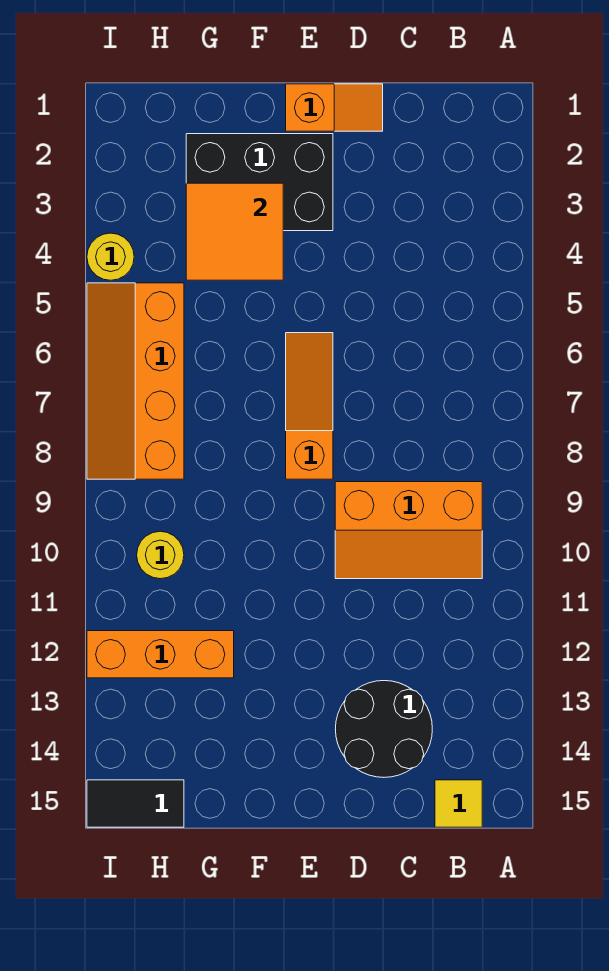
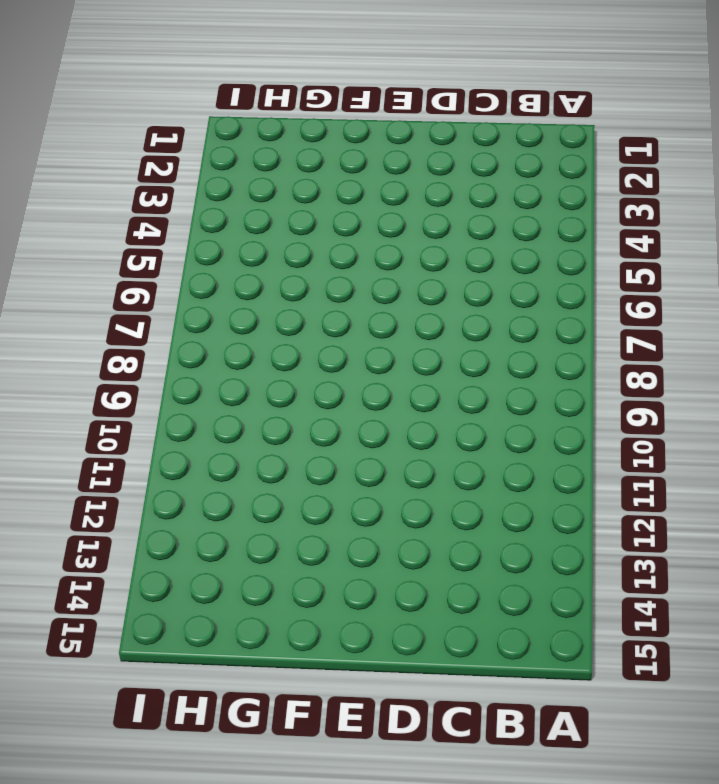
none -> orange 2x3 slope [335,482,482,579]
none -> yellow 1x1 tile [435,780,482,827]
none -> black 2x2 round brick [336,681,432,777]

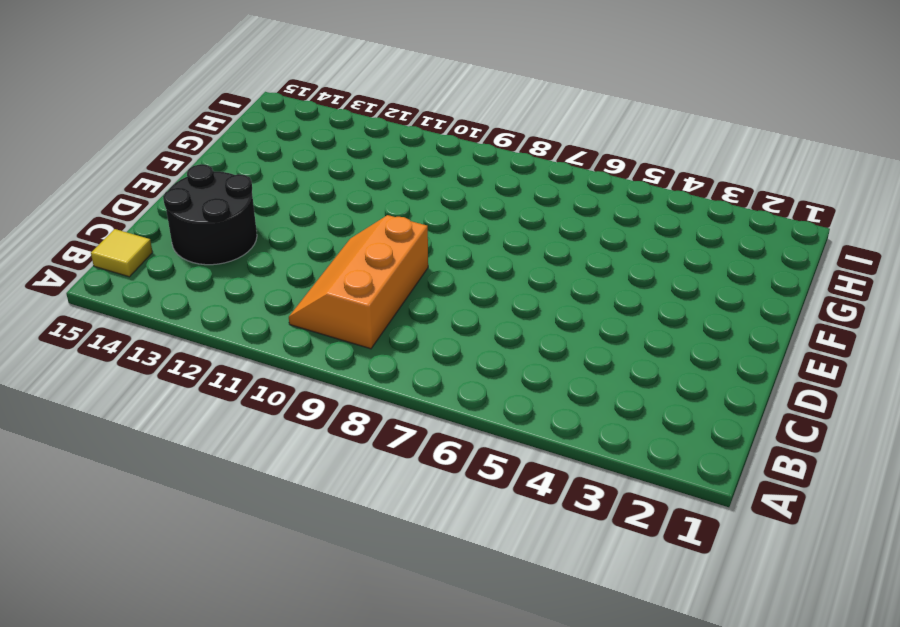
none -> orange 1x2 slope [286,84,383,131]
none -> black 2x3 brick [186,134,333,231]
none -> orange 1x3 slope [286,333,333,479]

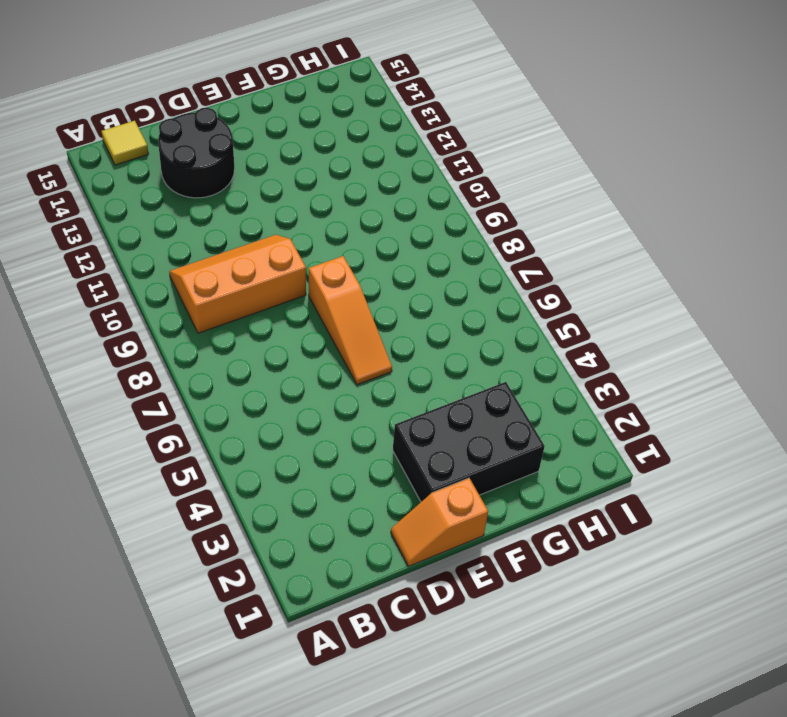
none -> orange 1x3 brick [87,631,234,678]
none -> orange 2x4 slope [87,283,184,479]
none -> yellow 1x1 round brick [137,531,184,579]

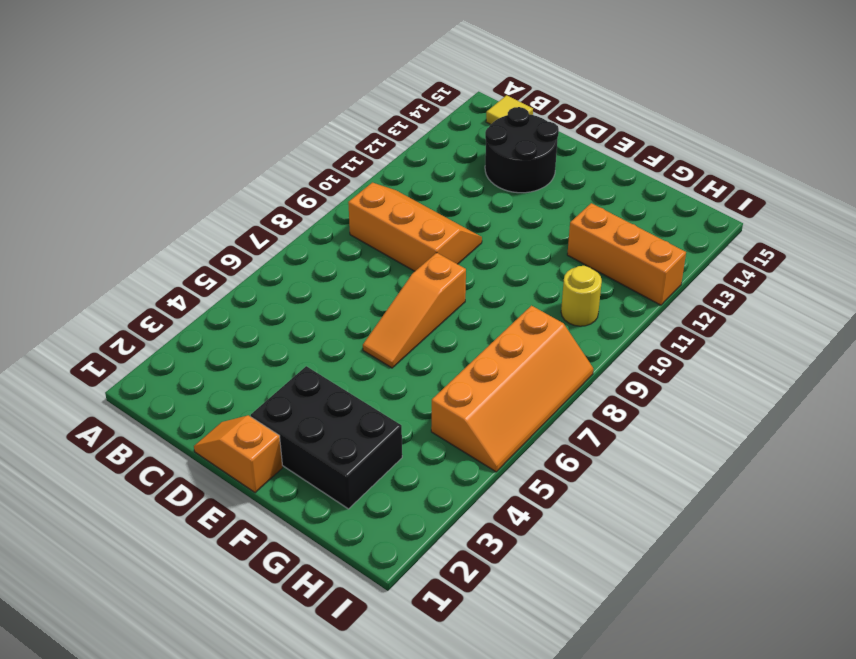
none -> black 1x2 tile [87,780,184,827]
none -> yellow 1x1 round brick [87,233,134,280]
none -> orange 2x2 tile [186,183,283,280]

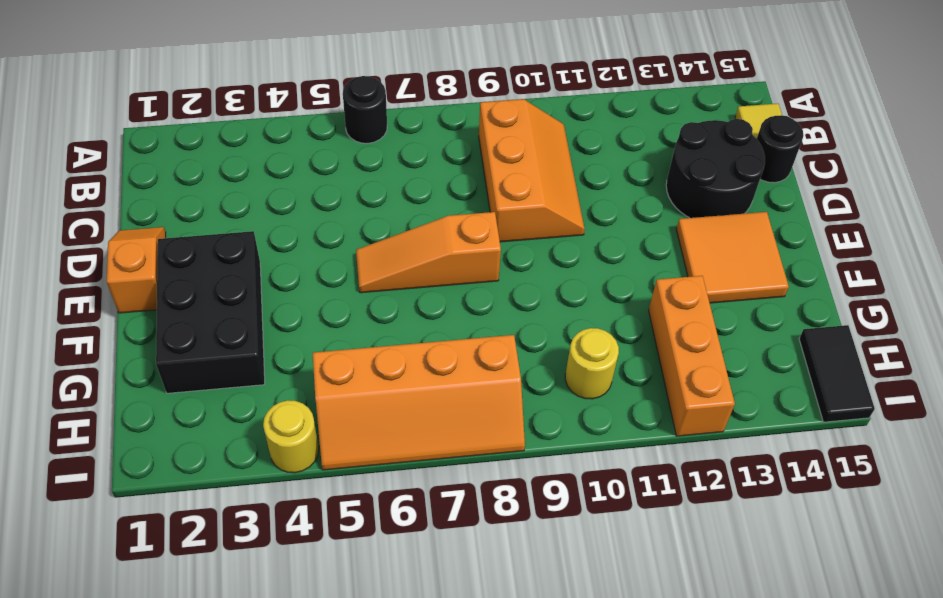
black 1x1 round brick [343,76,387,143] -> none
black 1x1 round brick [757,115,804,183] -> none
orange 2x2 tile [676,212,789,303] -> orange 2x2 tile moved to [186,183,283,280]

